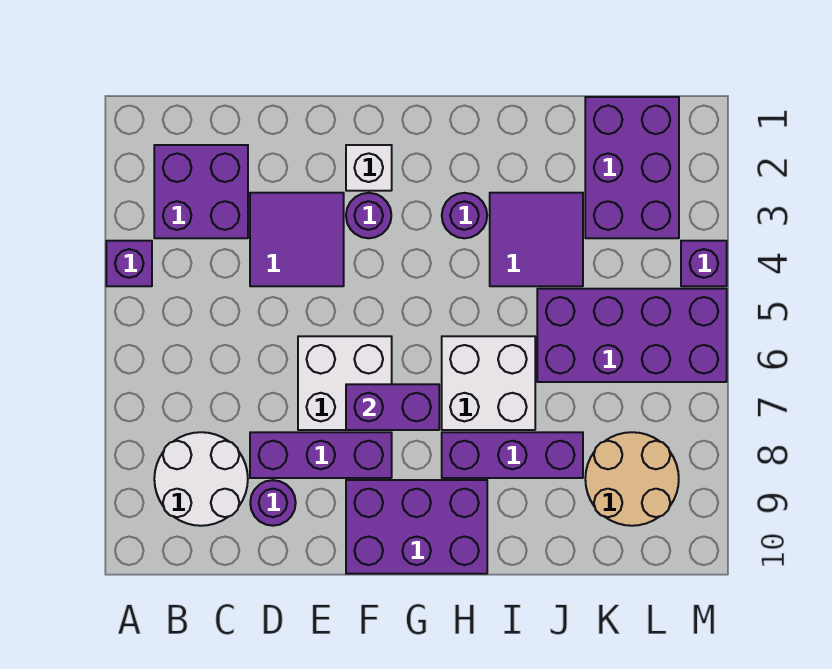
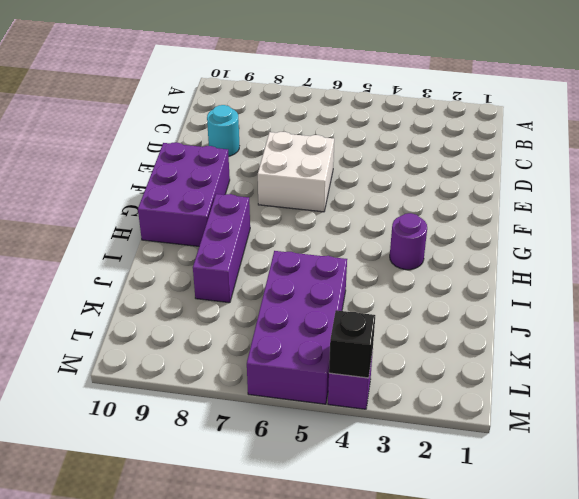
cyan 1x1 round brick [207,105,239,156] -> purple 1x1 round brick [250,480,296,526]
black 1x1 brick [329,310,375,378] -> none
none -> purple 1x1 brick [106,241,152,286]
none -> purple 2x2 brick [154,145,248,238]
none -> white 2x2 round brick [154,432,248,526]

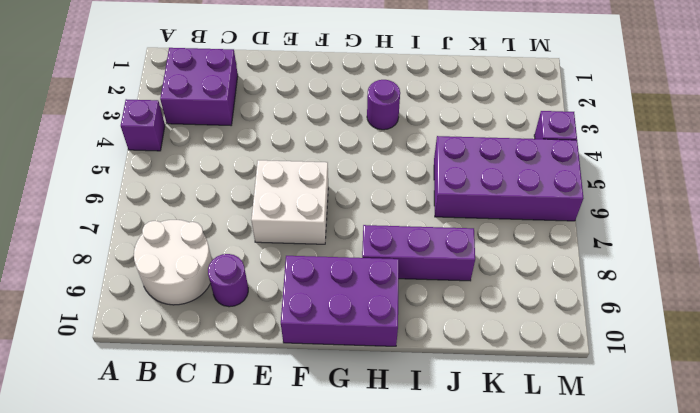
none -> purple 2x2 tile [250,193,344,286]
none -> purple 1x3 brick [250,432,392,478]
none -> white 1x1 brick [346,145,392,191]

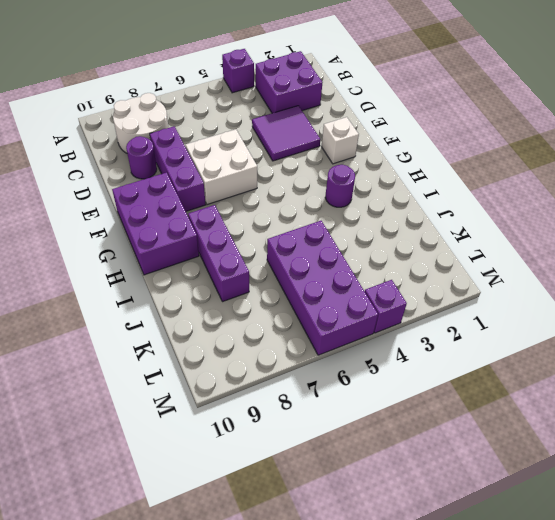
none -> purple 1x1 round brick [346,193,391,238]
none -> white 2x2 brick [442,336,535,430]
none -> purple 2x2 tile [490,193,583,286]

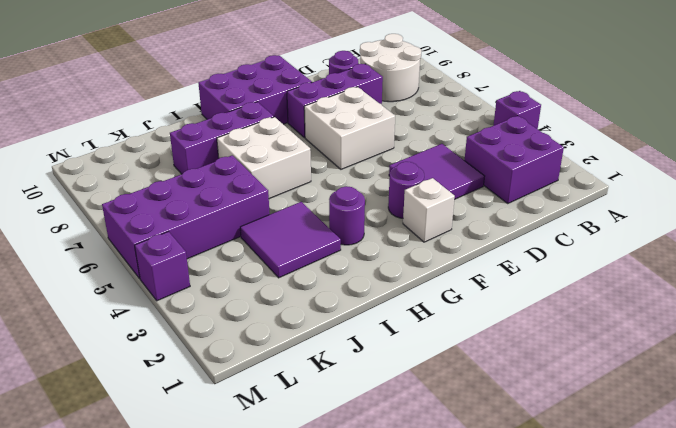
none -> purple 2x3 brick [585,97,679,238]
none -> tan 2x2 round brick [585,432,679,526]
none -> purple 1x2 brick [346,384,439,430]

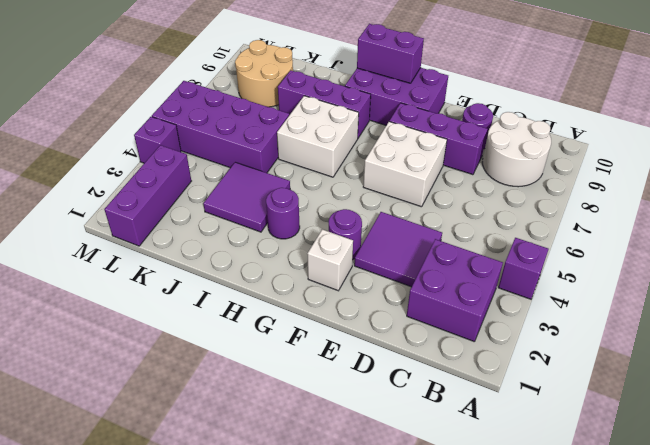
purple 1x2 brick [357,24,424,83] -> purple 1x2 brick moved to [346,384,439,430]
purple 1x3 brick [104,145,191,246] -> purple 2x3 brick [585,97,679,238]

